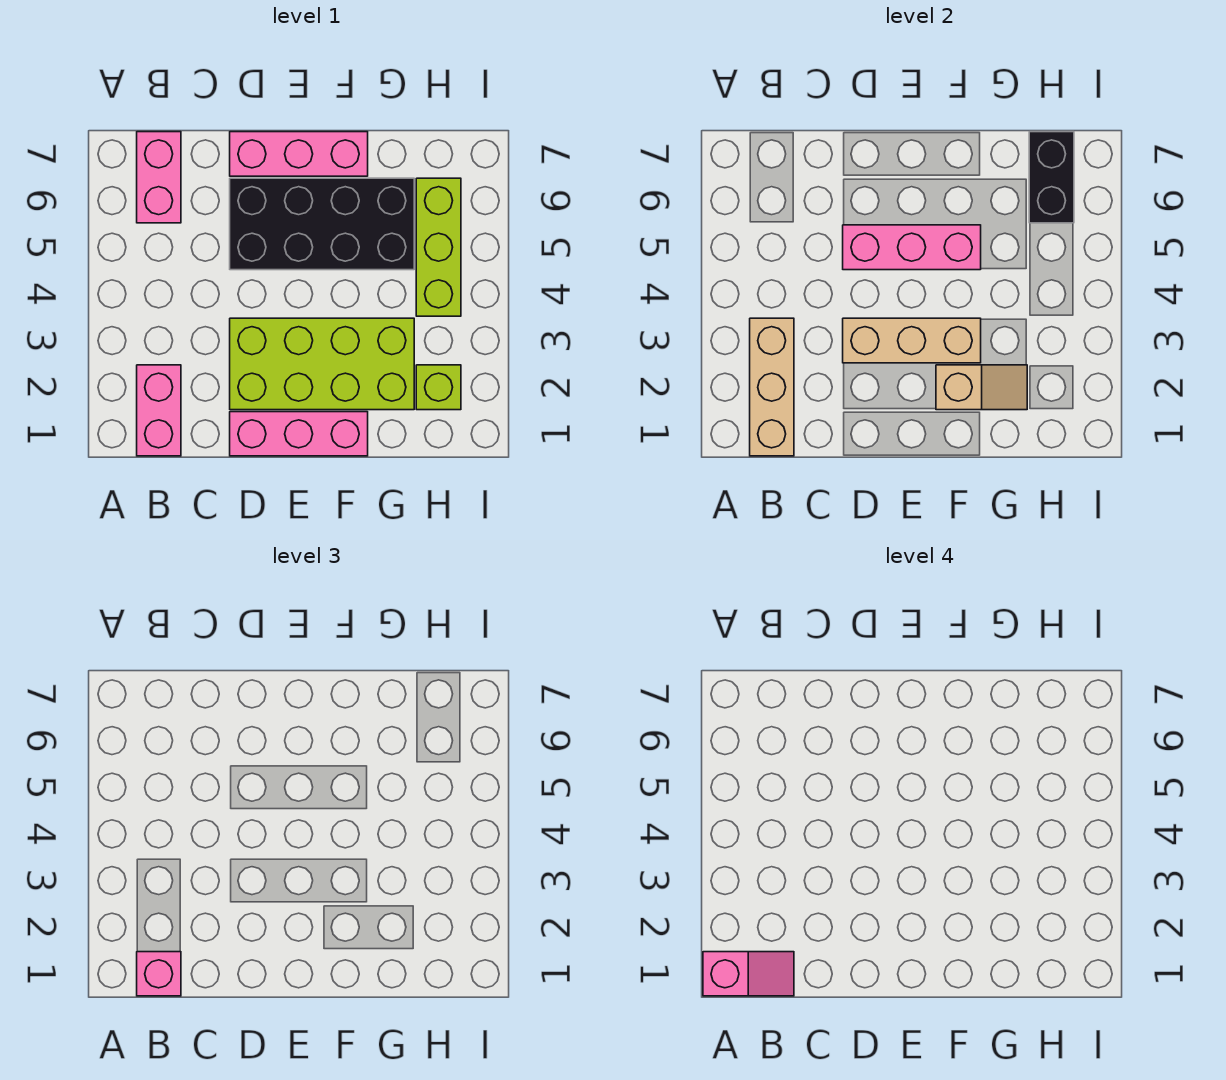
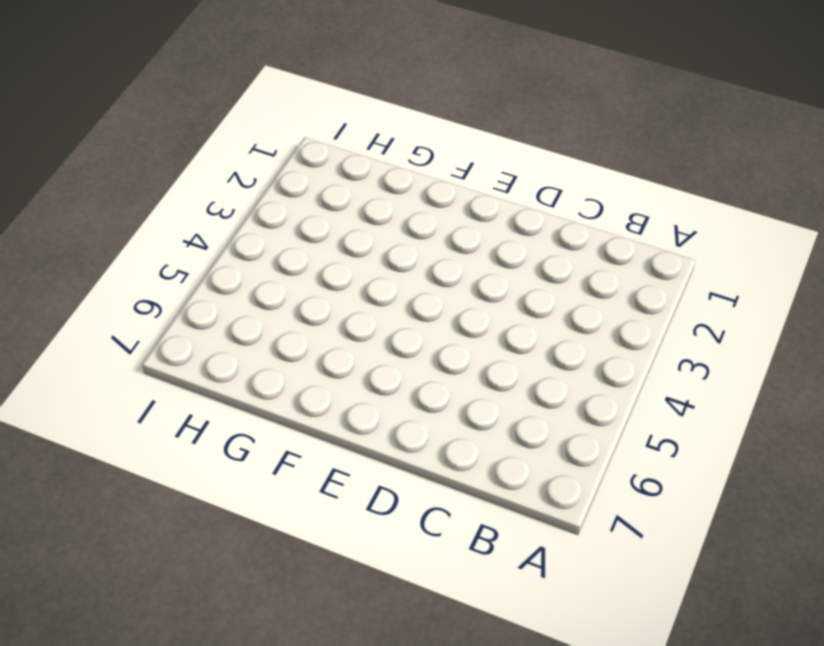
none -> pink 1x2 brick [137,365,181,456]
none -> pink 1x2 brick [137,132,181,223]
none -> pink 1x3 brick [230,412,368,456]

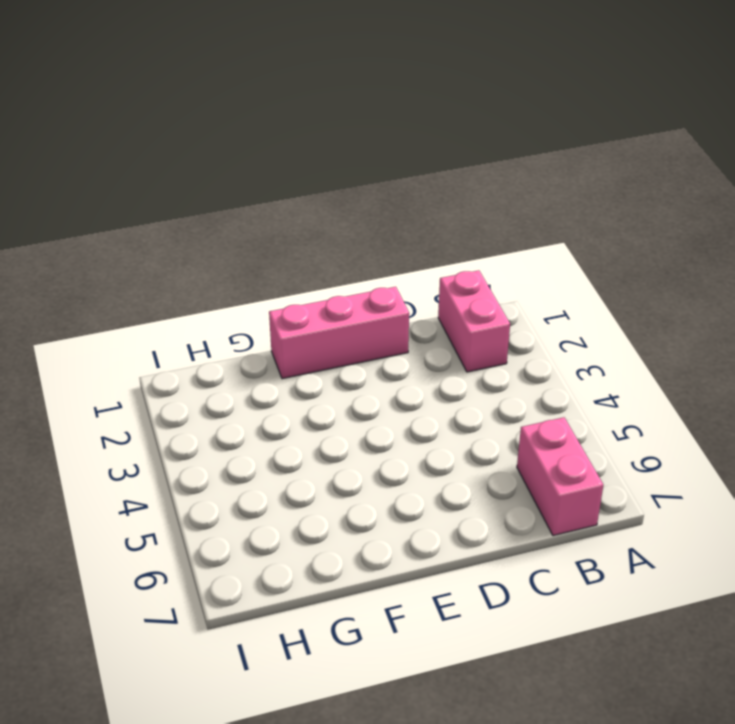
none -> lime 2x4 brick [230,318,414,410]
none -> black 2x4 brick [230,178,414,270]
none -> pink 1x3 brick [230,132,368,176]

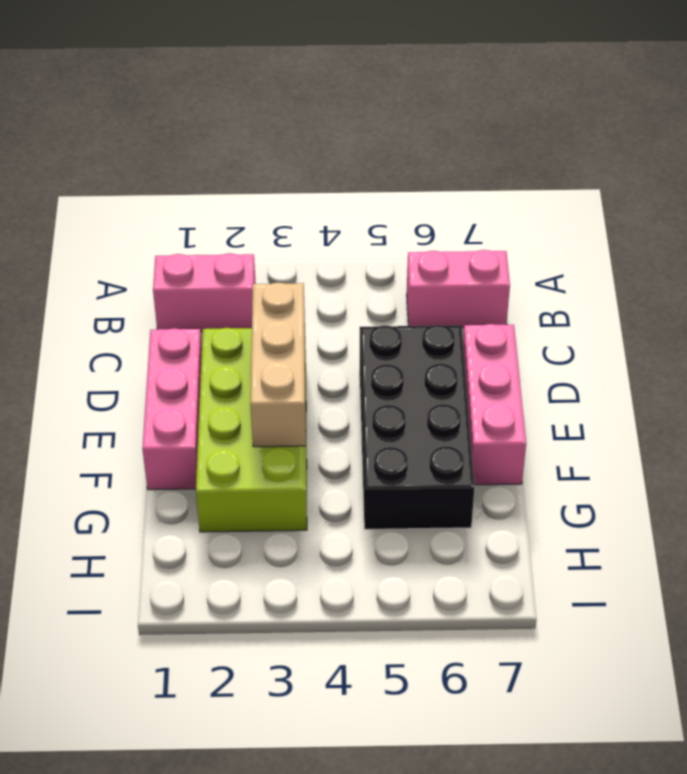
none -> lime 1x1 brick [416,365,461,410]
none -> lime 1x3 brick [416,178,461,316]
none -> tan 1x3 brick [750,318,794,456]

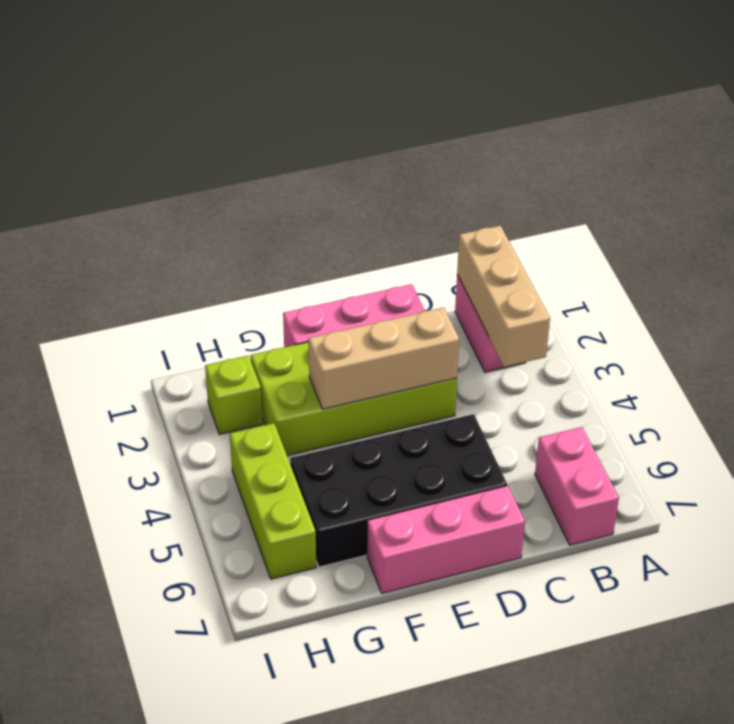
none -> pink 1x3 brick [843,225,981,270]
none -> tan 1x2 slope [936,365,1027,410]
none -> black 1x2 brick [1029,132,1074,223]

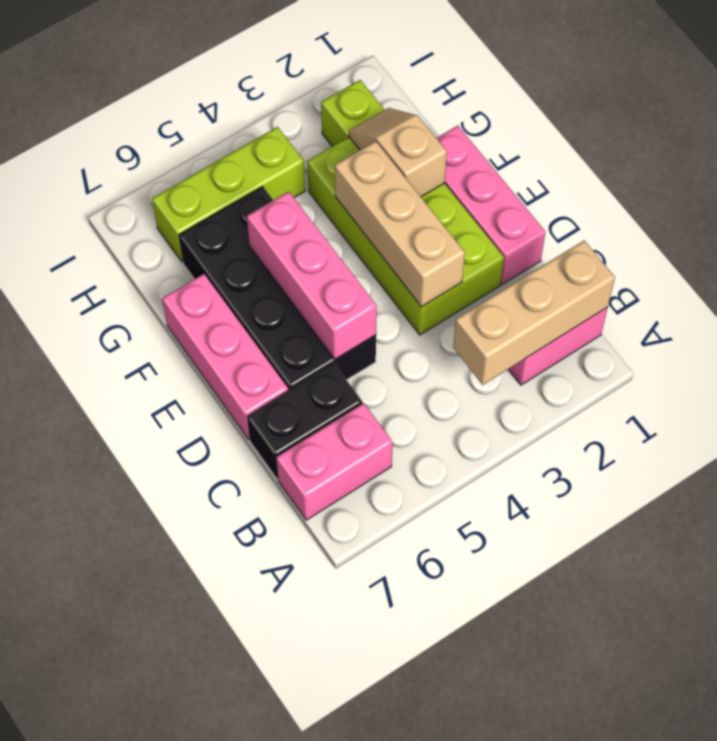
black 1x2 brick [247,363,362,480] -> black 1x2 brick moved to [1029,132,1074,223]
none -> pink 1x1 brick [137,952,181,996]
none -> pink 1x2 slope [703,952,794,996]

